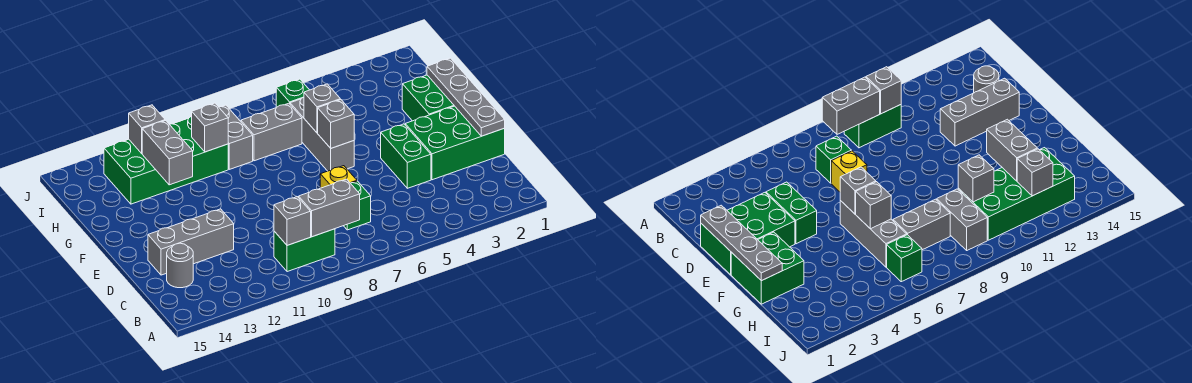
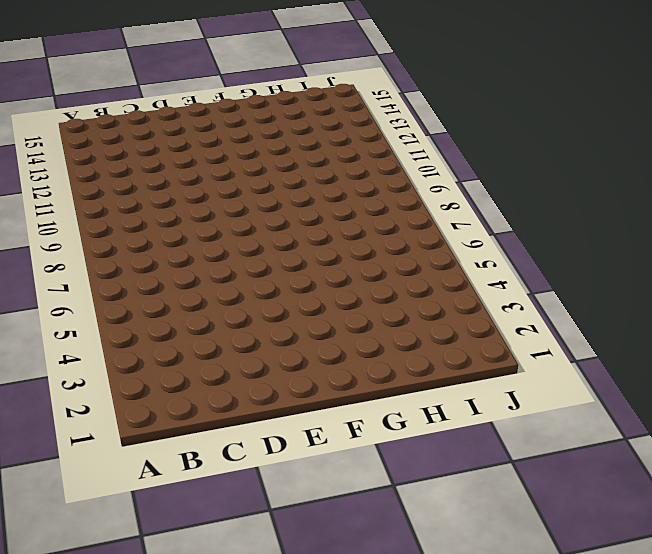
none -> green 1x2 brick [274,229,335,272]
none -> green 1x1 brick [344,181,371,230]
none -> grey 1x1 round brick [167,243,193,288]

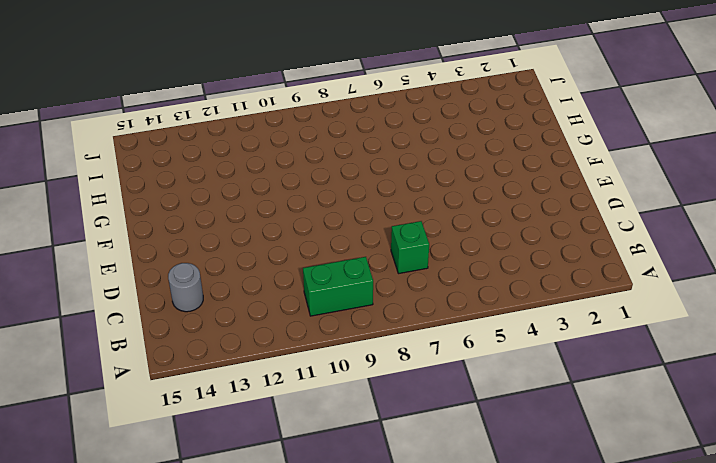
none -> green 2x3 brick [405,106,505,180]
none -> green 1x2 brick [381,124,431,188]
none -> yellow 1x1 brick [320,166,357,188]

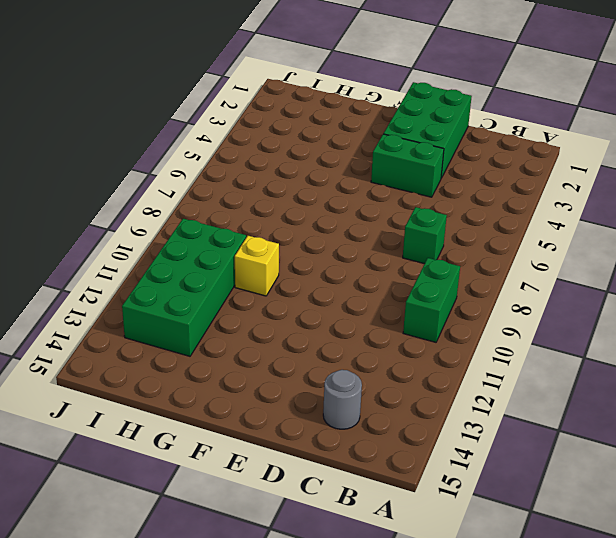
yellow 1x1 brick [235,236,279,296] -> yellow 1x1 brick moved to [320,166,357,188]
none -> grey 1x3 brick [148,209,234,275]
none -> green 2x2 brick [402,75,454,121]
none -> grey 1x3 brick [290,97,354,171]

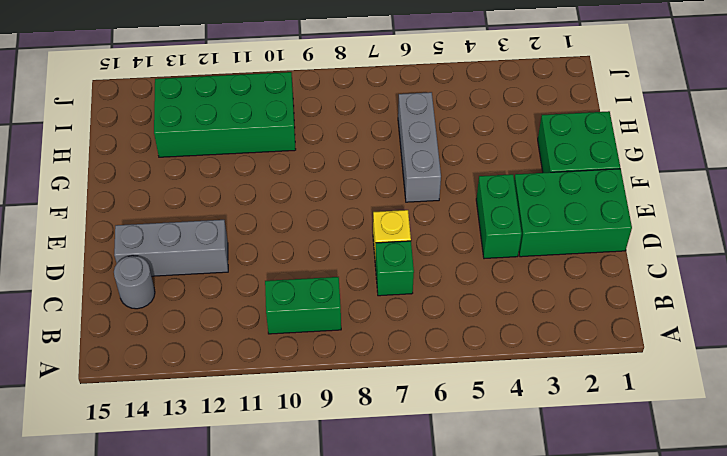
none -> grey 1x2 brick [241,103,302,161]
none -> grey 1x2 brick [219,105,253,169]
none -> green 1x1 brick [276,79,309,108]

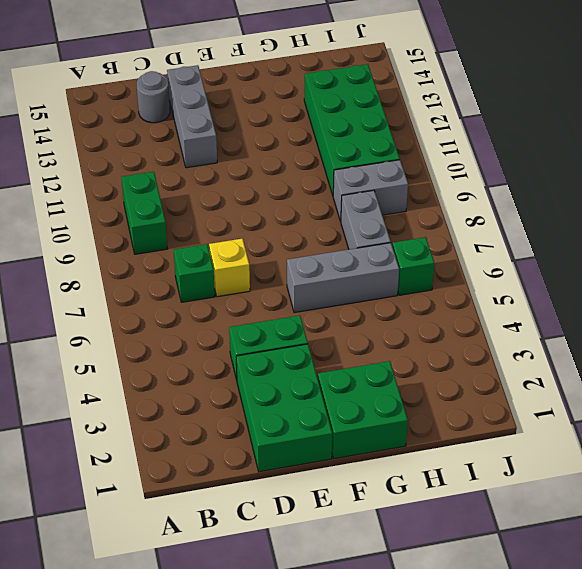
none -> grey 1x2 brick [299,179,360,237]
none -> grey 1x1 brick [274,197,311,245]
none -> grey 1x4 plate [427,58,505,136]

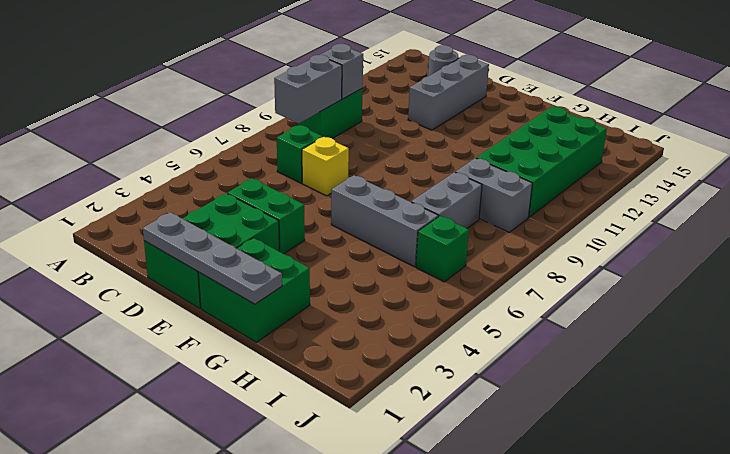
none -> grey 1x1 brick [318,100,354,148]
none -> grey 1x1 brick [304,84,340,133]
none -> grey 1x2 brick [142,120,193,185]

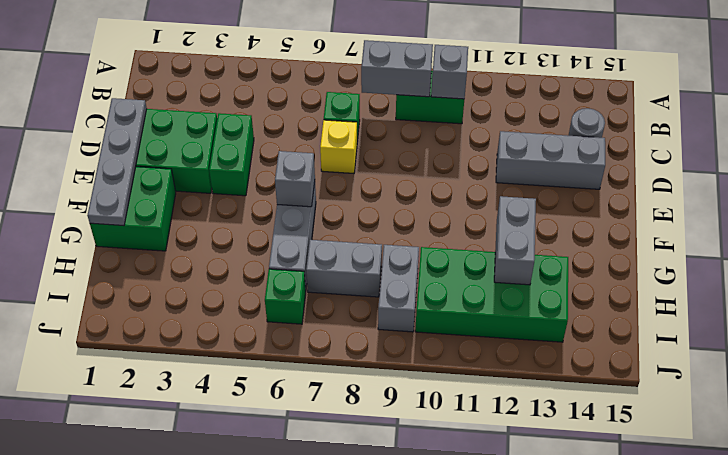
none -> grey 1x1 brick [304,84,340,133]
none -> grey 1x1 brick [192,103,228,152]
none -> grey 1x1 brick [129,105,165,153]

